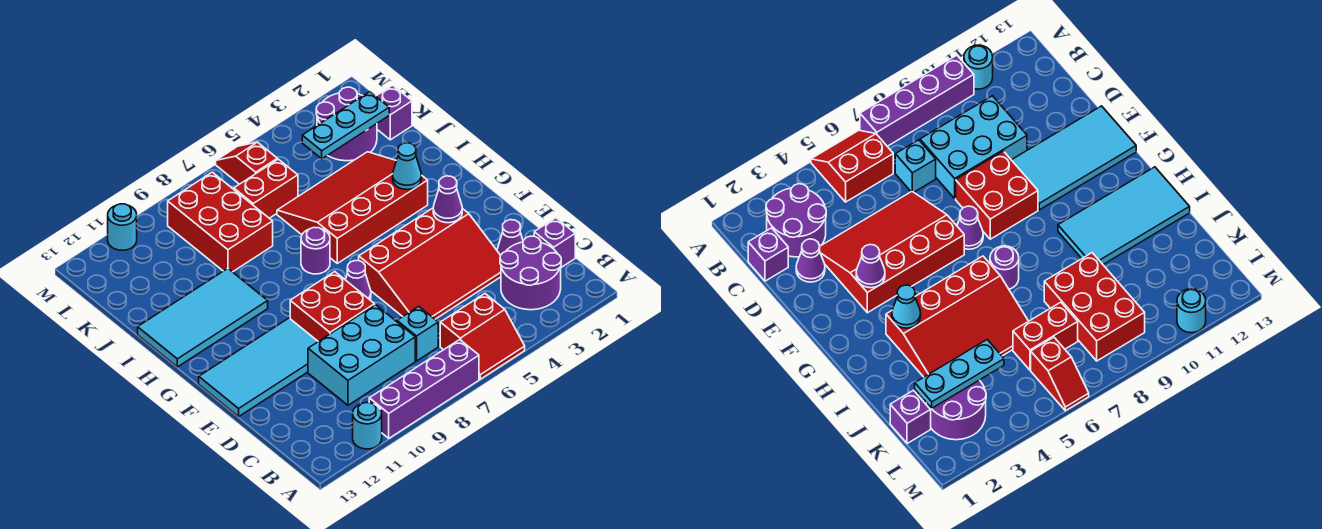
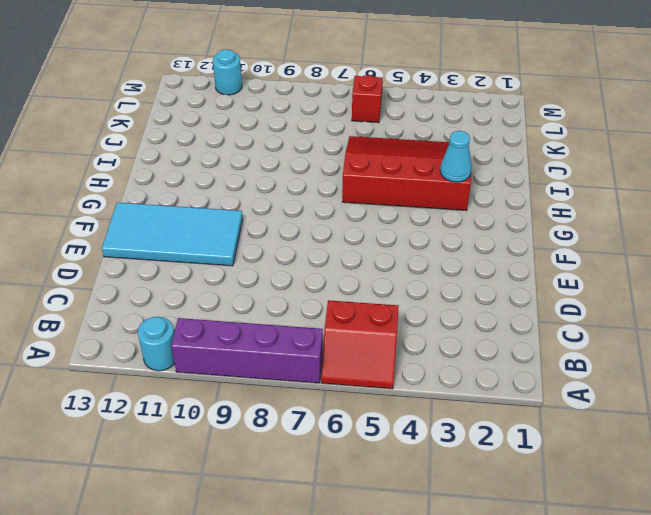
none -> purple 2x2 round brick [500,236,561,310]
none -> purple 1x1 brick [534,218,575,267]
none -> cyan 1x1 brick [397,307,438,361]

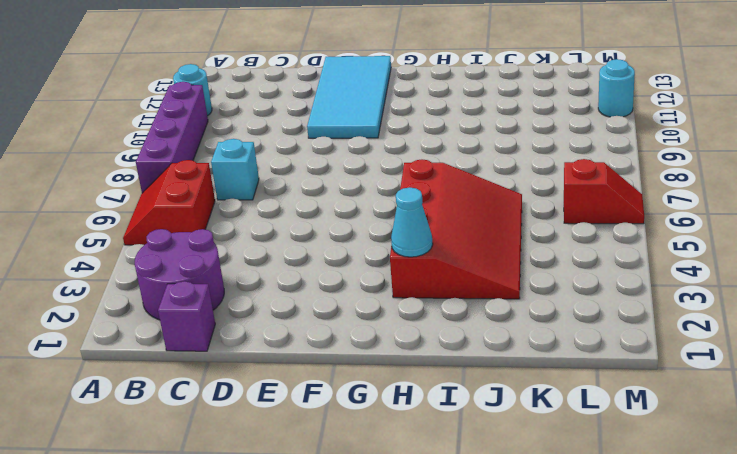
none -> cyan 2x3 brick [308,305,415,405]
none -> purple 1x1 cone [497,220,523,255]
none -> red 3x4 slope [359,208,501,319]

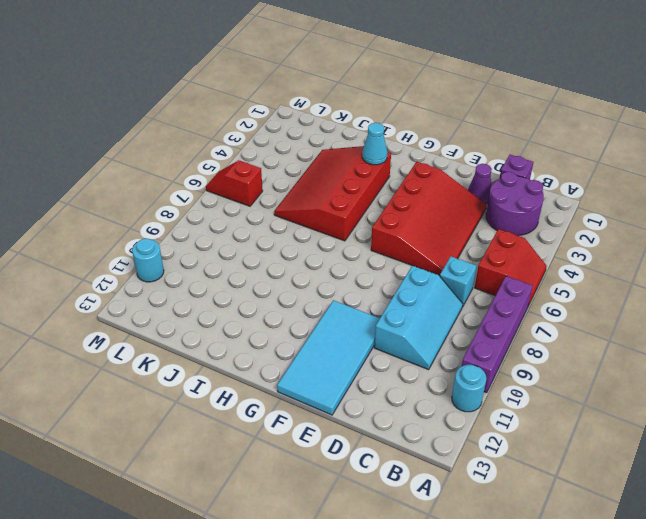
cyan 2x3 slope [374,266,463,370] -> cyan 2x3 brick [308,305,415,405]
none -> red 2x2 brick [290,272,375,341]
none -> purple 1x1 cone [346,261,371,300]
none -> purple 1x1 round brick [301,227,330,274]

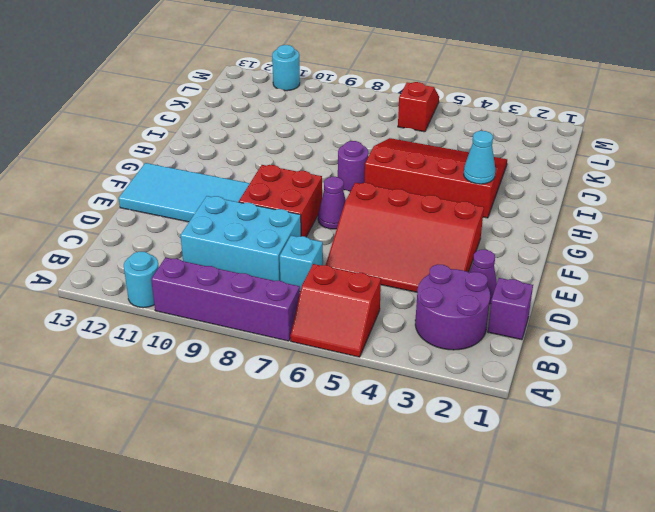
none -> cyan 2x4 tile [138,268,268,367]
none -> red 2x3 brick [168,172,273,272]
none -> purple 1x1 brick [376,85,412,140]

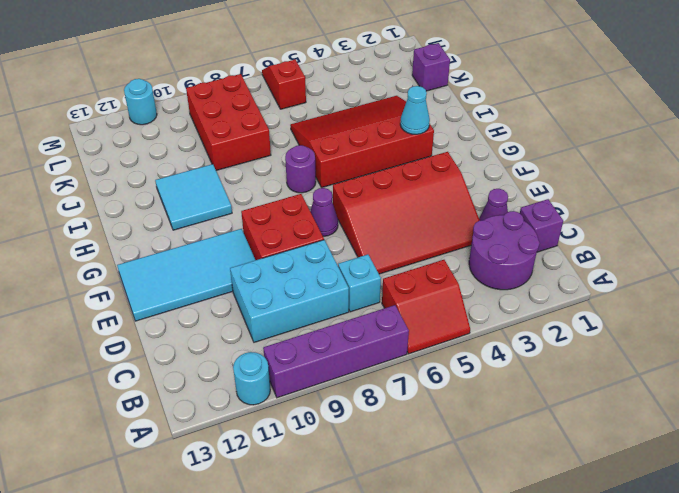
cyan 2x2 tile [155,164,232,230] -> cyan 2x4 tile [138,268,268,367]
none -> purple 2x2 round brick [316,87,377,161]
none -> red 1x2 brick [234,159,298,218]
none -> purple 1x1 cone [433,176,462,223]

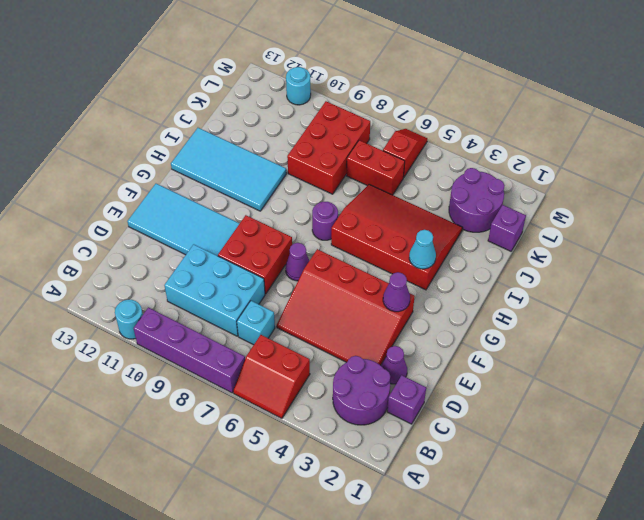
none -> cyan 1x3 plate [302,92,389,159]

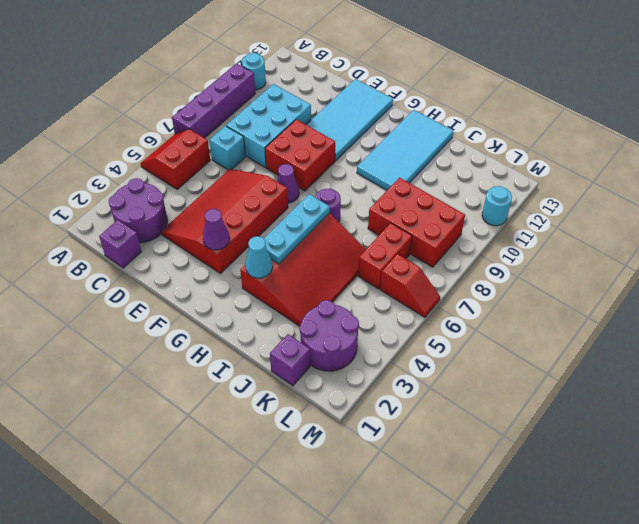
cyan 1x3 plate [264,194,330,264] -> cyan 1x3 plate moved to [302,92,389,159]
none -> purple 1x1 cone [497,220,523,255]

